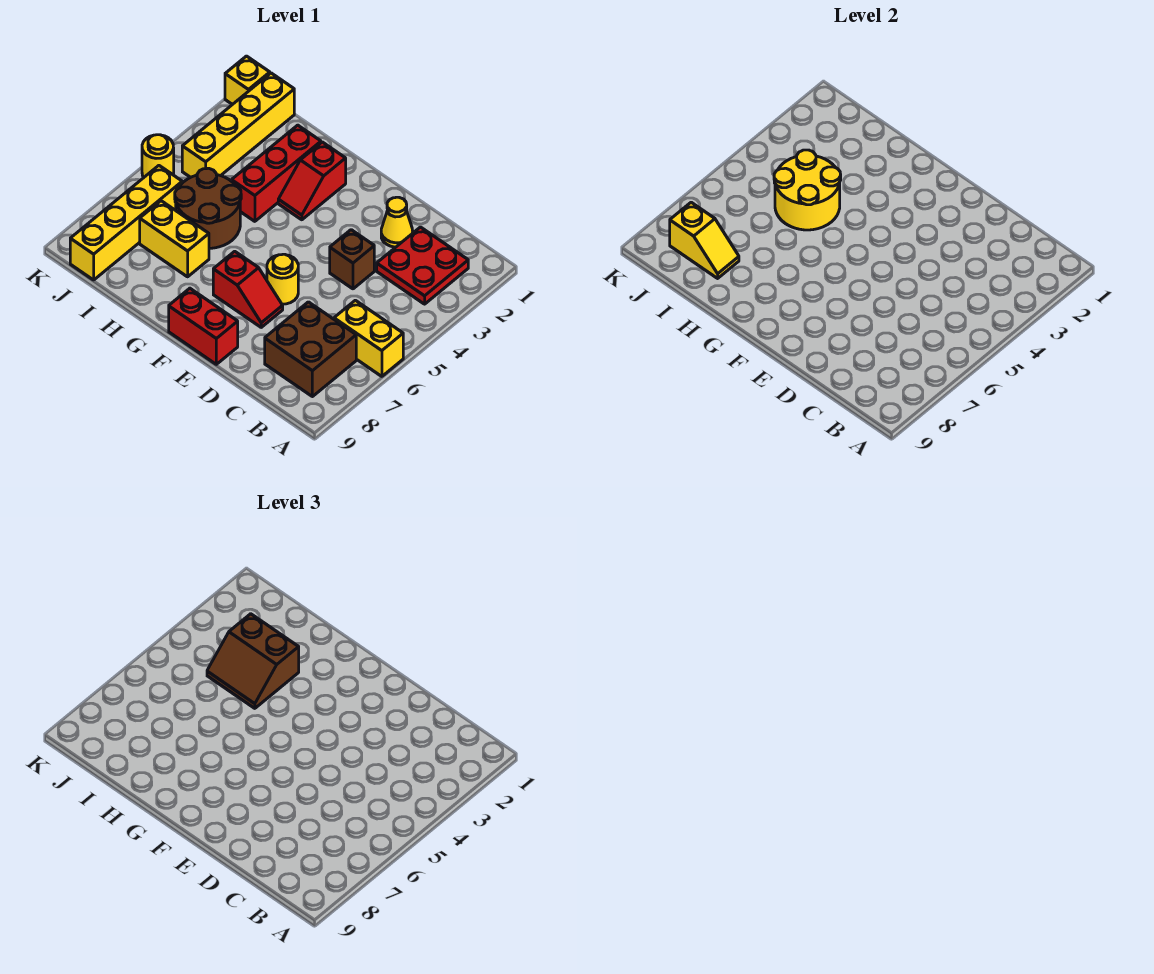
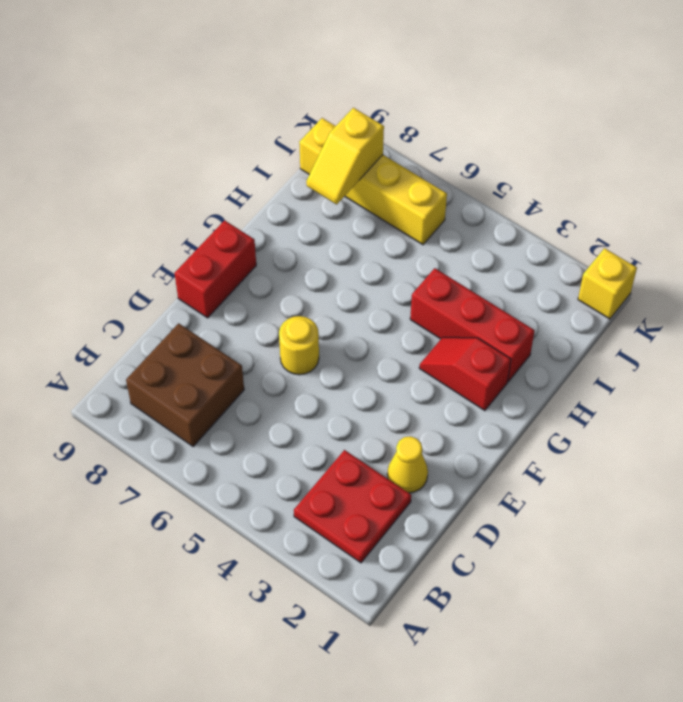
none -> yellow 1x2 brick [334,300,403,376]
none -> brown 1x1 brick [330,230,374,289]
none -> red 1x2 slope [213,251,283,327]

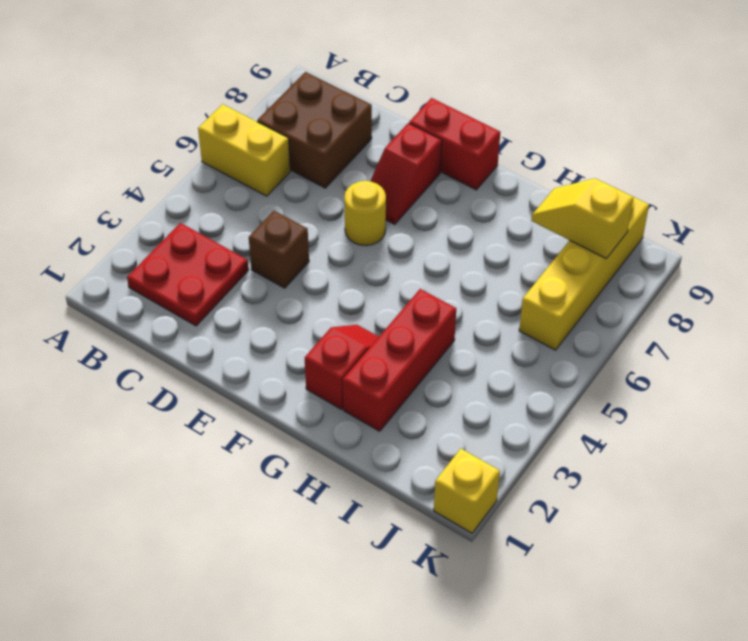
red 1x2 slope [370,123,442,224] -> red 1x2 slope turned to [213,251,283,327]
none -> yellow 1x1 cone [381,197,413,247]
none -> brown 2x2 round brick [175,168,241,248]
none -> yellow 1x2 brick [140,201,209,277]

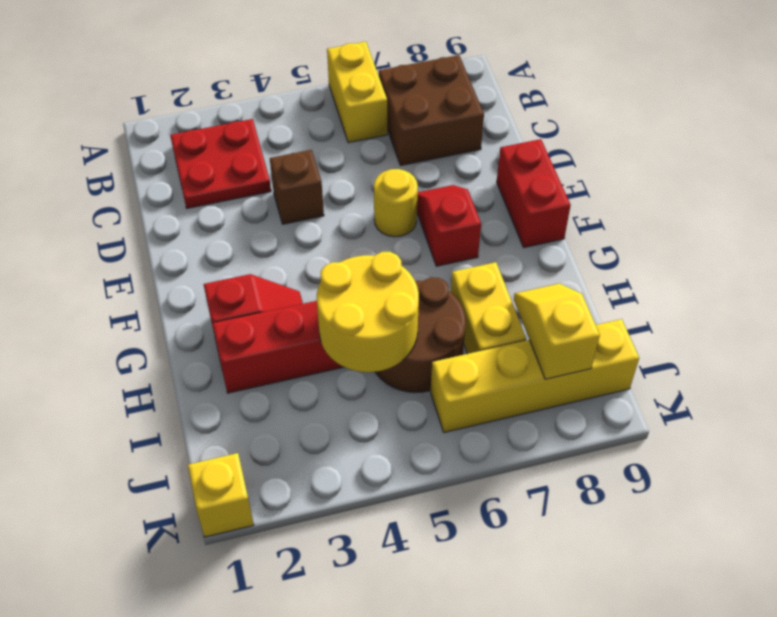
none -> yellow 1x1 cone [381,197,413,247]
none -> yellow 1x4 brick [182,73,294,177]
none -> yellow 1x1 round brick [142,135,174,177]

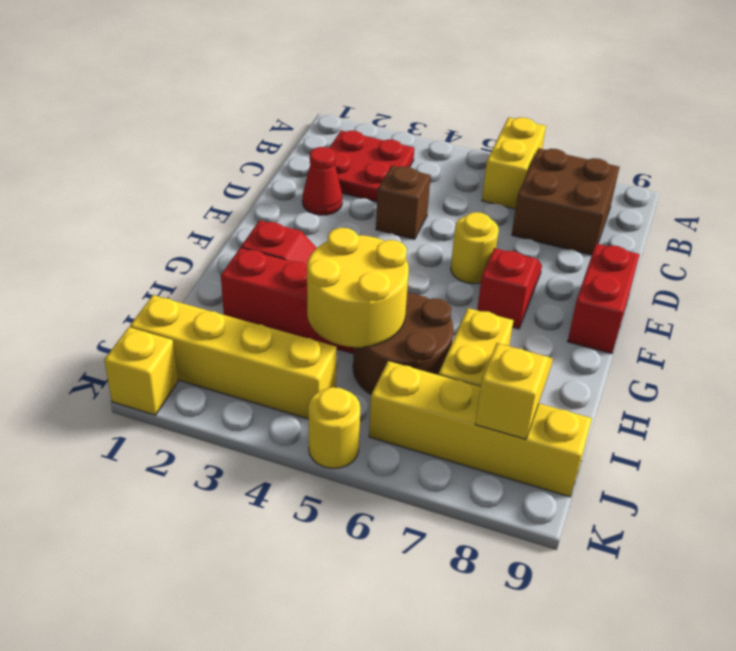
red 1x1 cone [302,147,342,215] -> yellow 1x1 cone [381,197,413,247]
none -> brown 2x2 slope [207,614,299,708]

